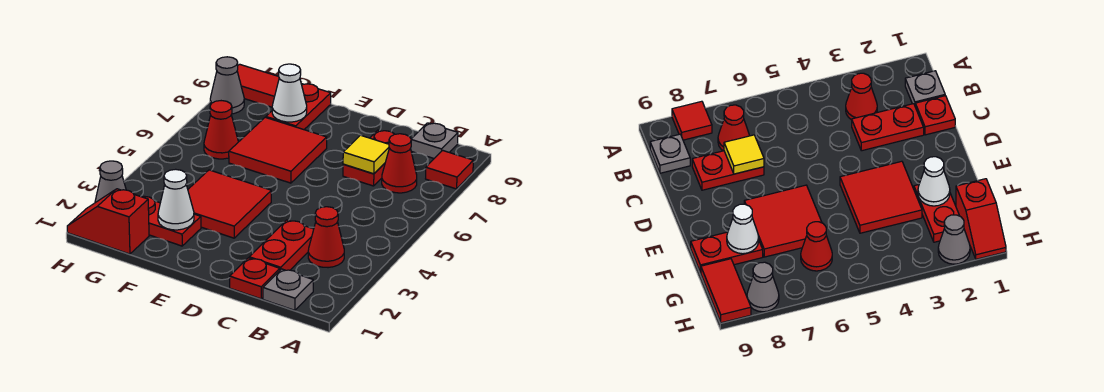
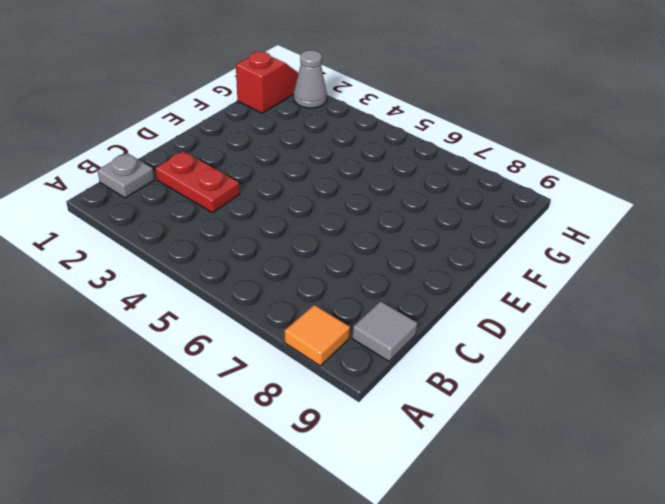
orange 1x1 tile [285,305,350,366] -> red 1x1 tile [426,150,473,189]
grey 1x1 tile [352,301,417,361] -> grey 1x1 plate [411,123,458,158]
none -> red 1x1 cone [308,207,344,268]
none -> red 1x1 cone [382,134,417,193]
none -> red 1x1 plate [230,258,280,299]

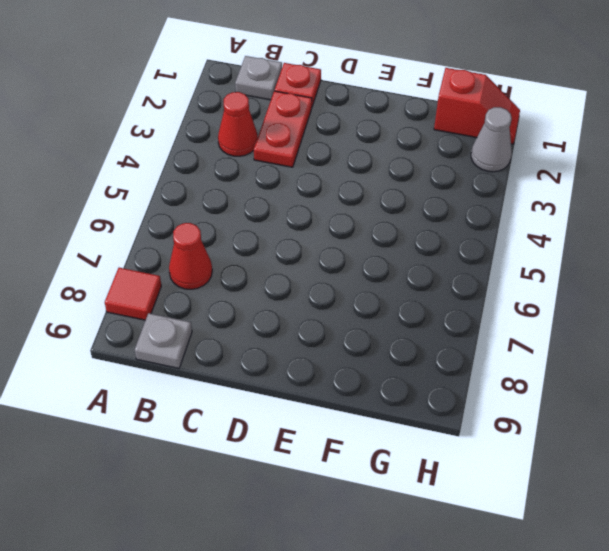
none -> red 1x2 plate [343,130,394,186]
none -> red 2x2 tile [188,170,271,238]
none -> red 2x2 tile [229,117,327,183]

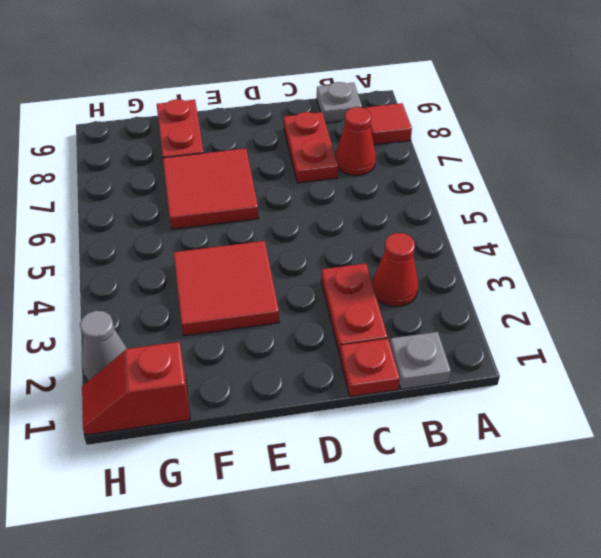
none -> red 1x2 plate [143,196,201,246]
none -> red 1x1 cone [204,101,238,159]
none -> red 1x2 tile [237,64,279,107]

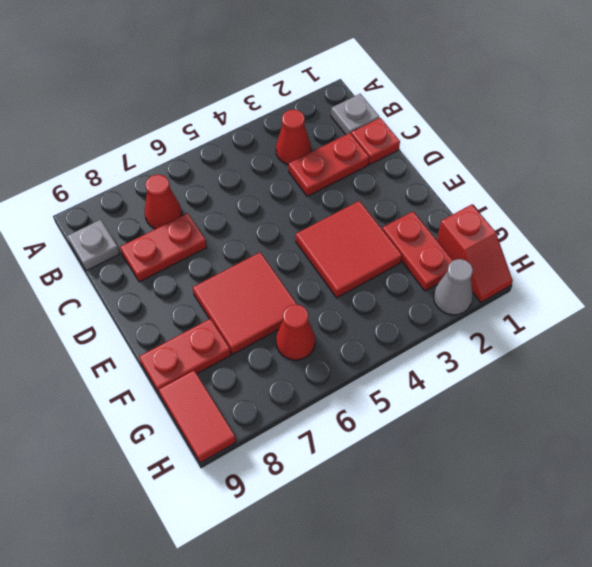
none -> red 1x1 tile [426,150,473,189]
none -> grey 1x1 cone [210,57,244,114]
none -> yellow 1x1 tile [343,135,389,174]

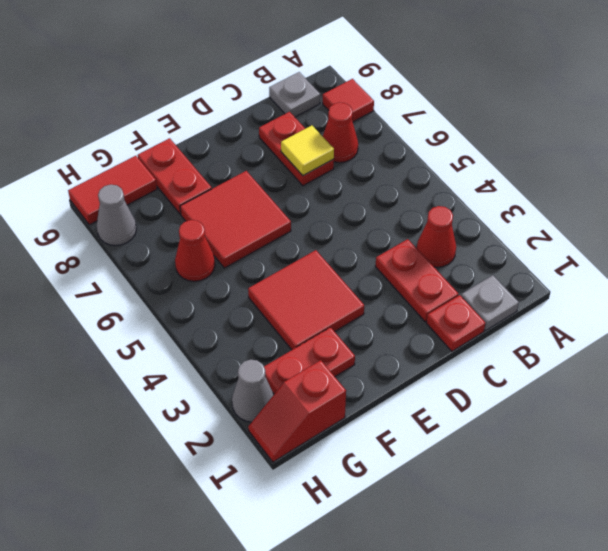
none -> white 1x1 cone [158,169,194,230]
none -> white 1x1 cone [272,64,307,122]

